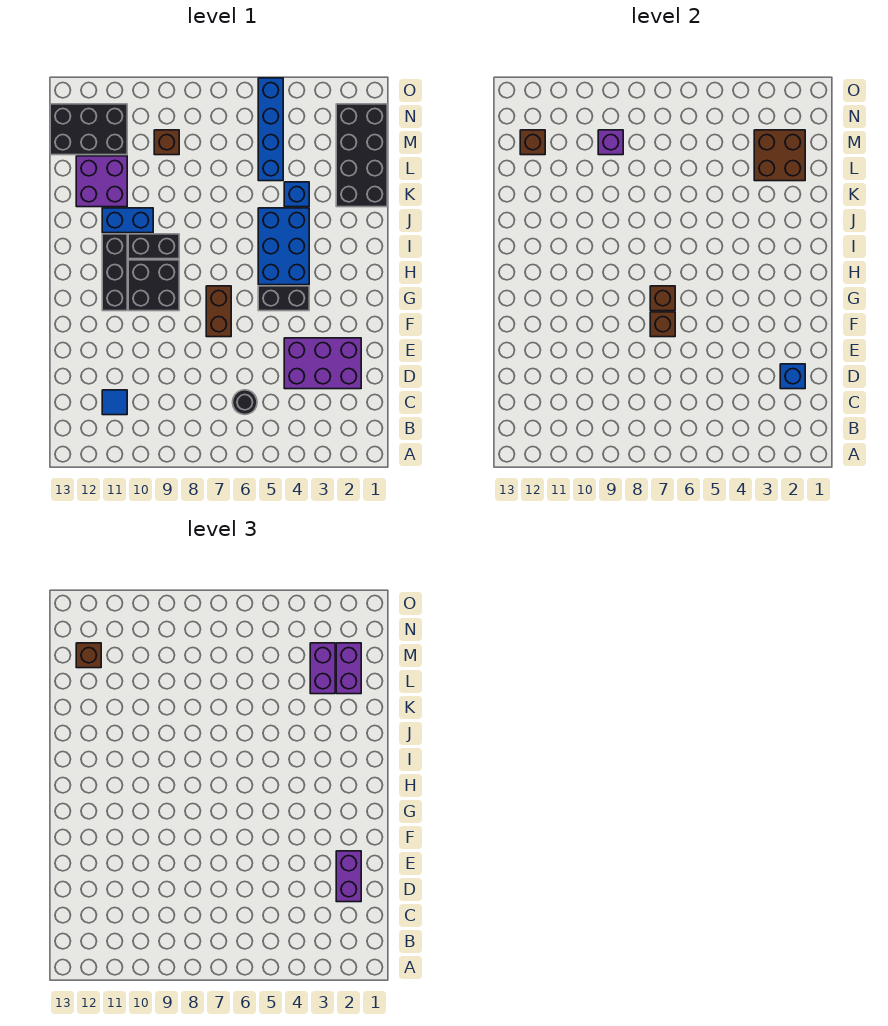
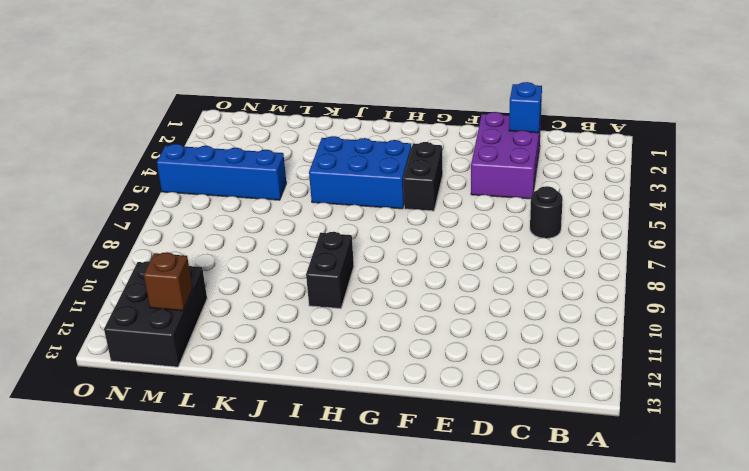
none -> blue 1x1 tile [102,390,127,415]
none -> brown 1x2 brick [206,286,231,337]
none -> black 2x2 brick [128,260,179,311]

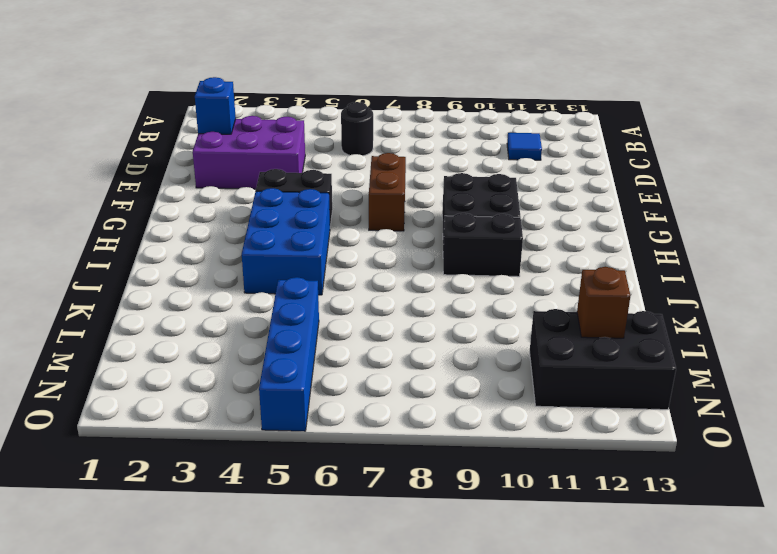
none -> black 1x3 brick [102,234,127,311]
none -> blue 1x2 brick [102,208,153,233]
none -> black 2x4 brick [336,104,387,207]

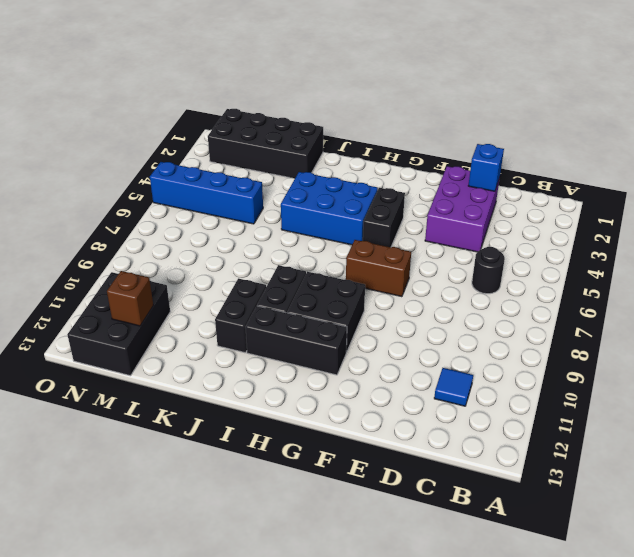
black 1x2 brick [215,278,266,353] -> blue 1x2 brick [102,208,153,233]
none -> blue 1x1 brick [284,182,309,207]
none -> purple 2x2 brick [76,156,127,207]
none -> brown 1x1 brick [154,130,179,155]

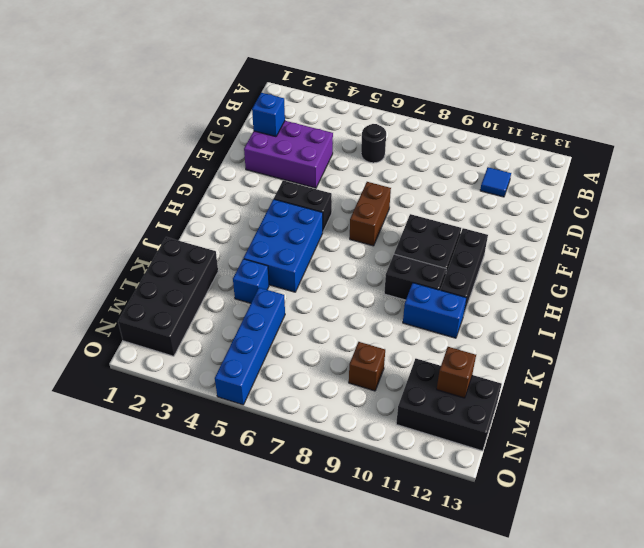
none -> purple 2x2 brick [76,156,127,207]
none -> brown 1x1 brick [650,312,675,337]
none -> brown 1x1 brick [650,286,675,311]

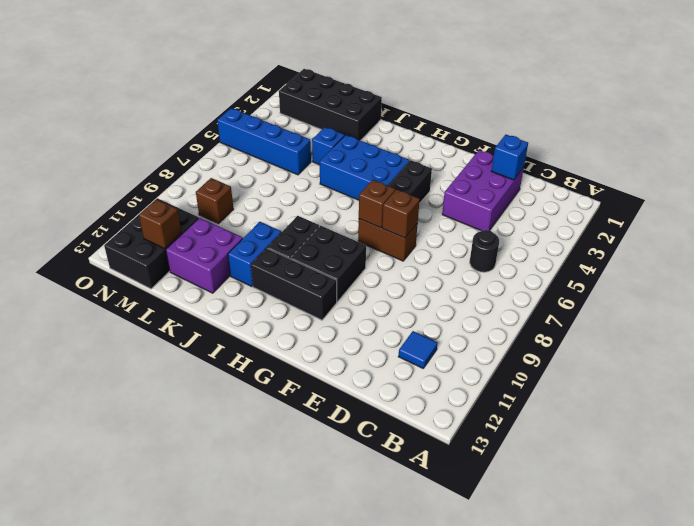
none -> brown 2x2 brick [754,130,805,181]
none -> purple 1x1 brick [598,130,623,155]
none -> purple 1x2 brick [336,851,361,902]

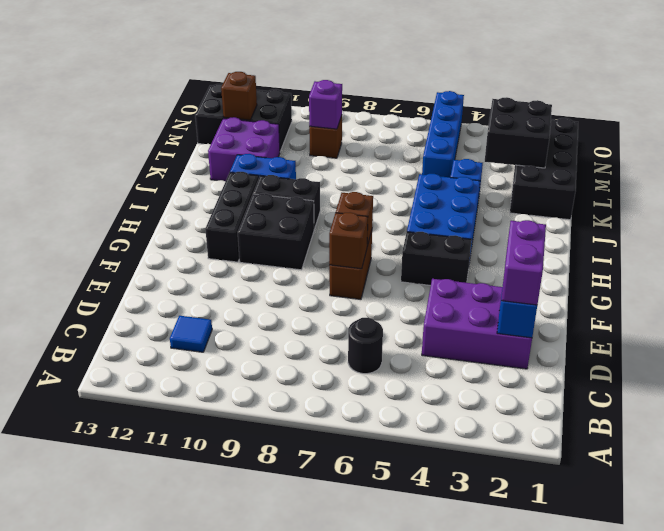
black 2x2 brick [485,97,552,168] -> brown 2x2 brick [754,130,805,181]
none -> purple 1x2 brick [336,643,361,694]
none -> purple 1x2 brick [310,643,335,694]
none -> brown 1x1 brick [76,643,101,668]

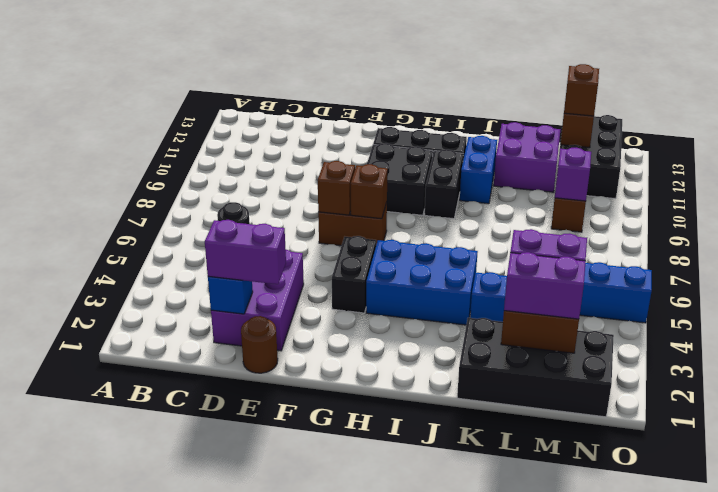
brown 1x1 round brick [241,316,278,373] -> none
none -> blue 1x1 tile [102,390,127,415]

